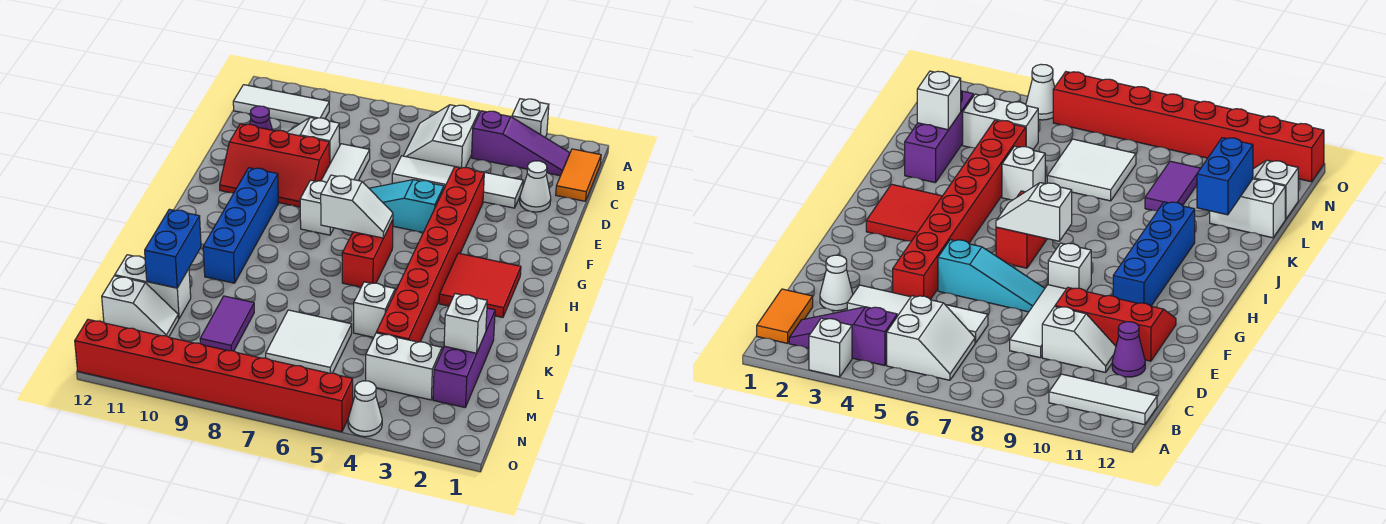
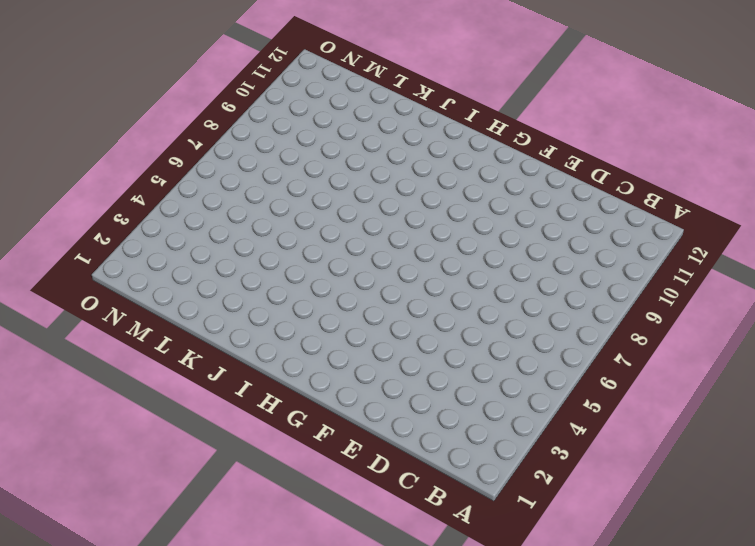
none -> white 1x1 brick [512,99,549,137]
none -> orange 1x2 tile [556,149,601,201]
none -> purple 1x3 slope [472,111,570,176]

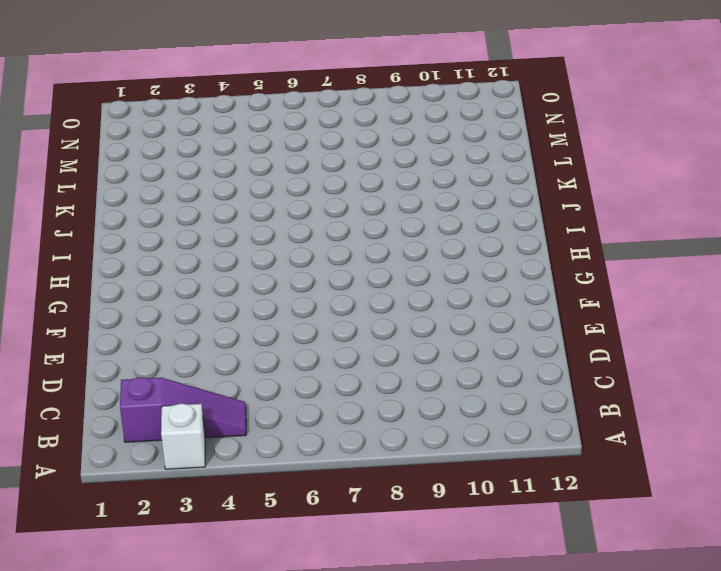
purple 1x3 slope [120,377,246,442] -> purple 1x3 slope turned to [472,111,570,176]
none -> orange 1x2 tile [556,149,601,201]
none -> white 2x2 slope [404,105,479,168]
none -> white 1x3 tile [233,85,329,124]

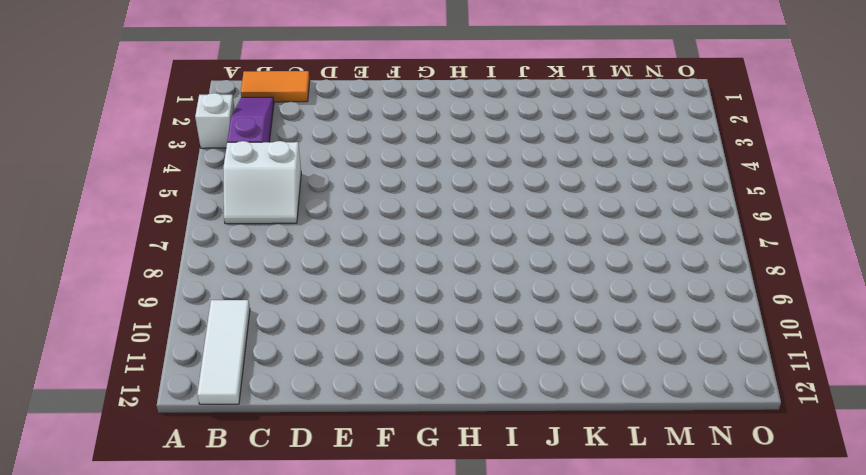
none -> white 1x1 cone [520,161,551,212]
none -> white 1x4 tile [392,156,523,208]
none -> white 1x3 tile [321,144,370,183]

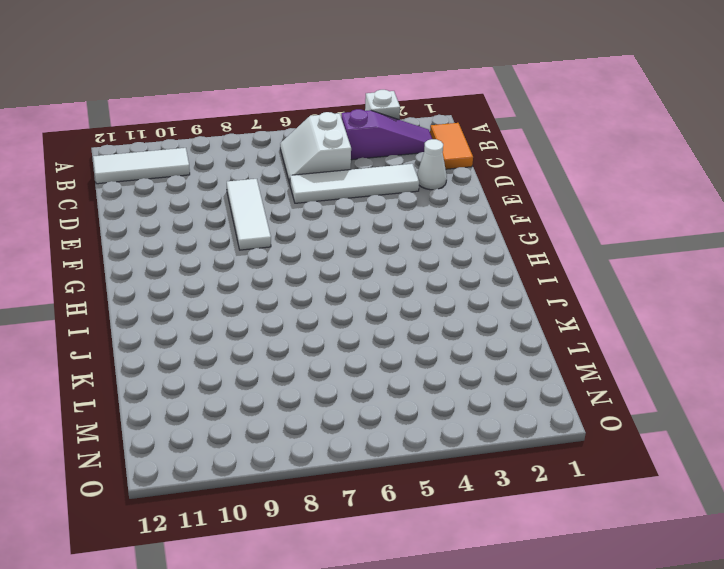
none -> white 1x2 slope [287,117,340,163]
none -> purple 1x1 cone [250,106,272,130]
none -> red 1x8 brick [376,167,484,342]

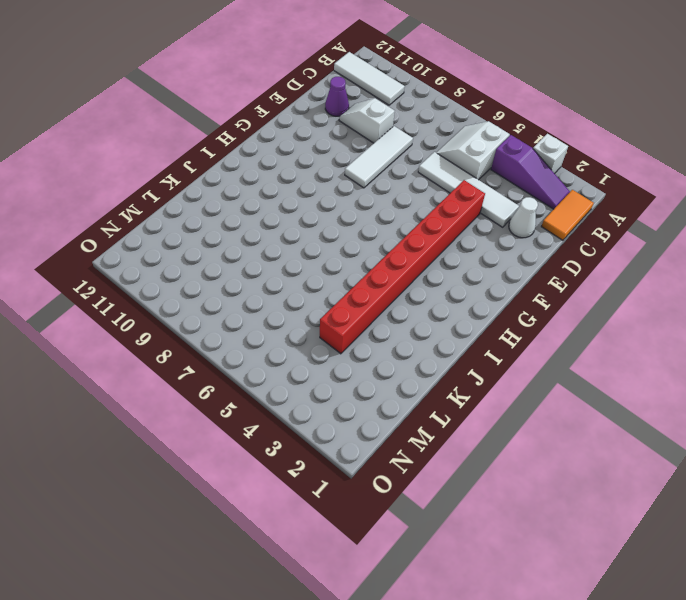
none -> red 2x3 slope [220,124,330,207]
none -> cyan 1x3 slope [369,180,444,232]
none -> white 1x1 brick [300,180,334,235]

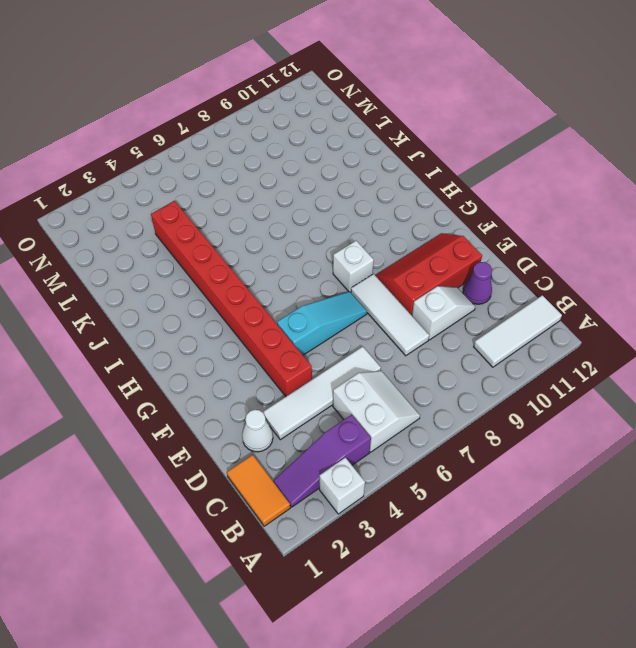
none -> blue 1x4 brick [203,168,278,283]
none -> red 2x2 tile [439,253,521,317]
none -> red 1x2 brick [342,220,393,287]

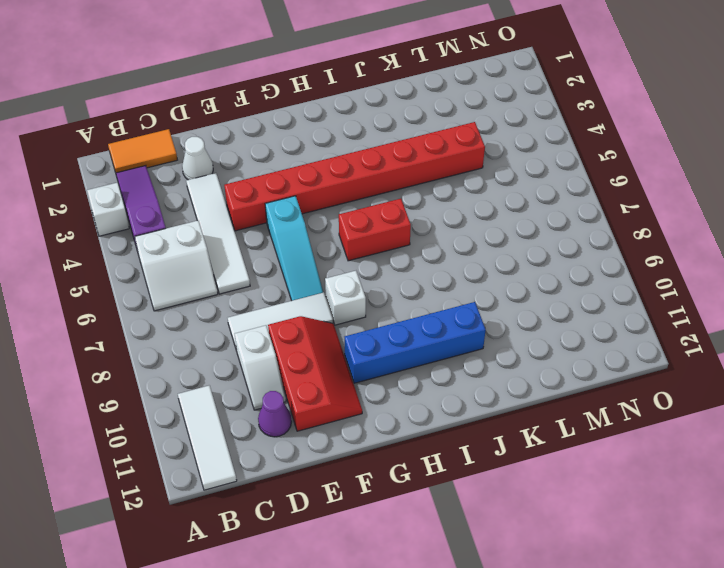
none -> red 2x2 tile [439,253,521,317]
none -> purple 1x3 brick [433,308,495,407]
none -> white 1x1 brick [354,282,395,337]

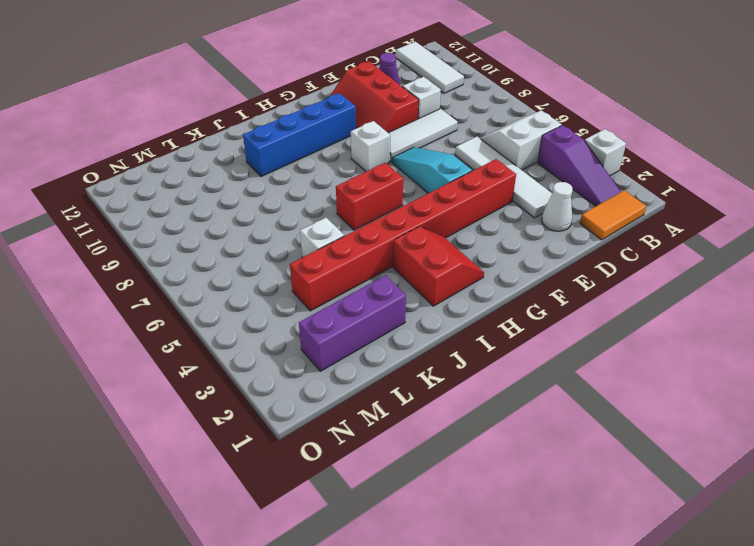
red 2x2 slope [393,227,484,306] -> red 2x2 tile [439,253,521,317]
none -> white 2x2 tile [266,310,352,373]
none -> purple 1x2 tile [200,296,254,351]
none -> white 1x2 brick [115,255,191,319]

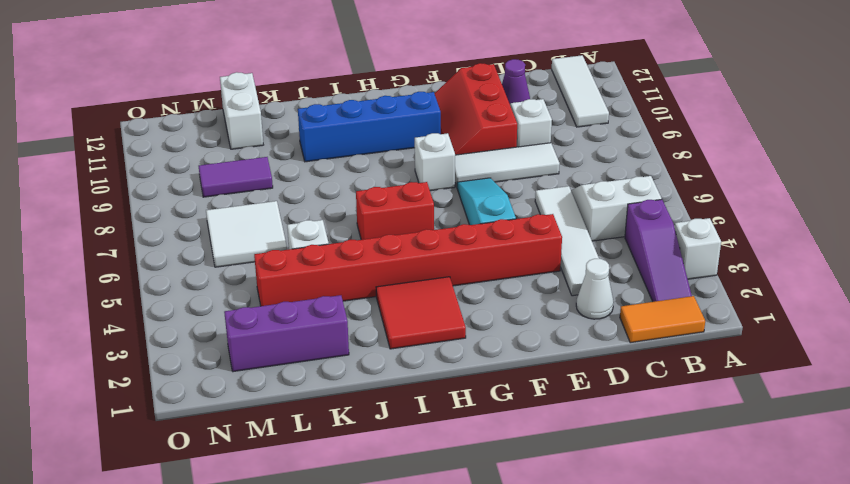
none -> white 1x2 brick [366,333,442,400]
none -> white 1x2 slope [102,276,179,337]
none -> white 1x1 cone [348,381,382,437]

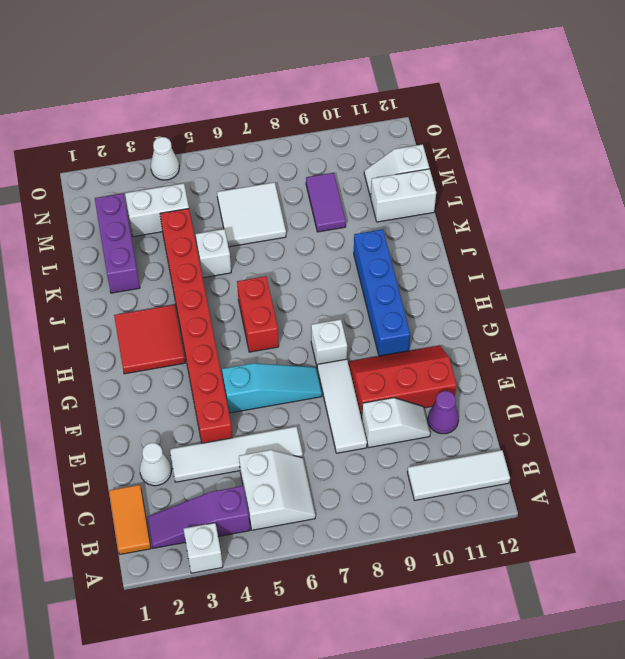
none -> red 1x8 brick [75,319,353,432]
none -> white 1x2 slope [321,175,393,238]
none -> blue 1x2 brick [145,209,201,288]

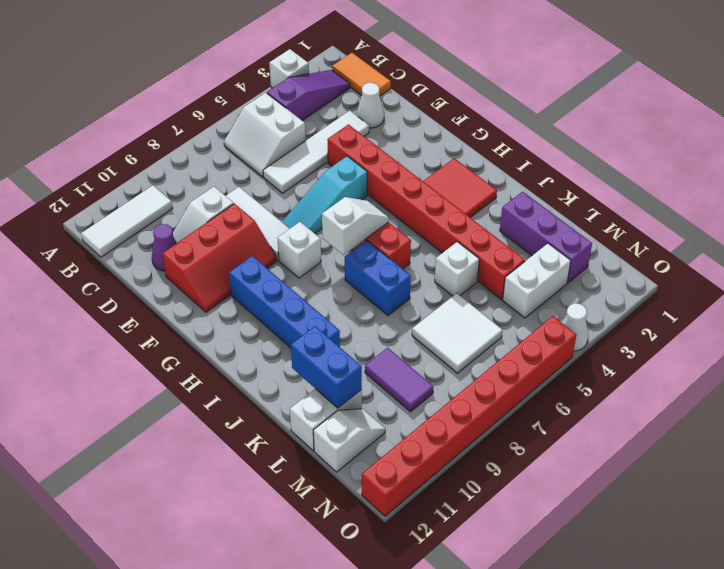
blue 1x2 brick [345,240,411,316] -> none
none -> white 1x1 brick [444,294,487,353]

